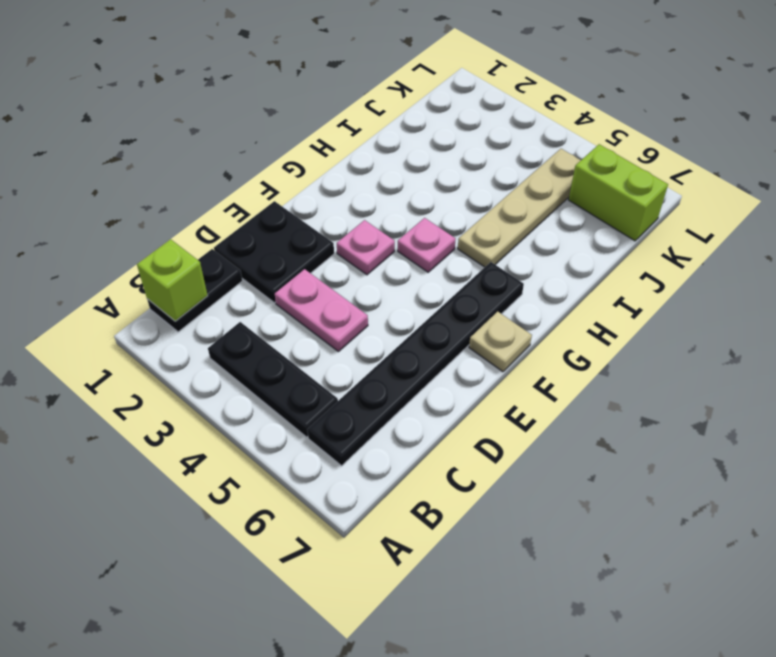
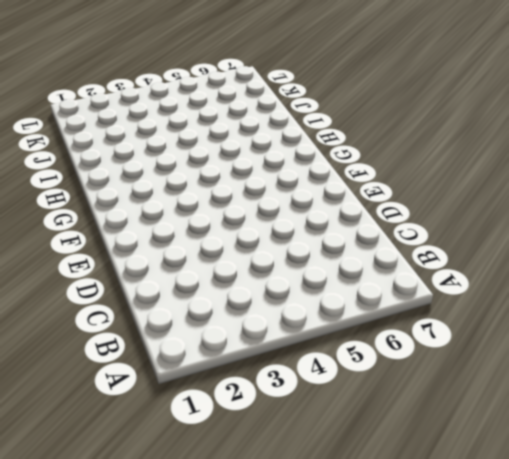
none -> black 1x2 plate [147,249,242,332]
none -> black 1x3 plate [208,322,338,437]

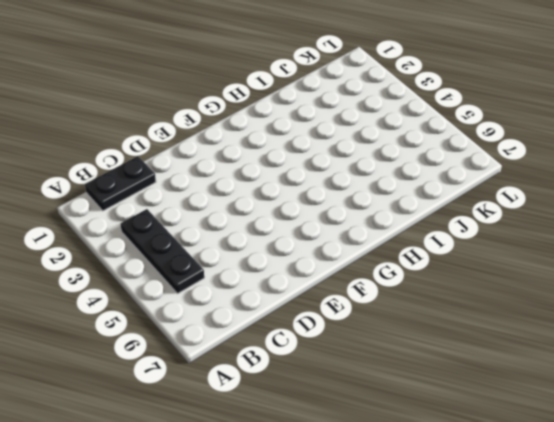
none -> black 1x6 plate [307,262,524,466]
none -> black 2x2 plate [214,201,334,303]

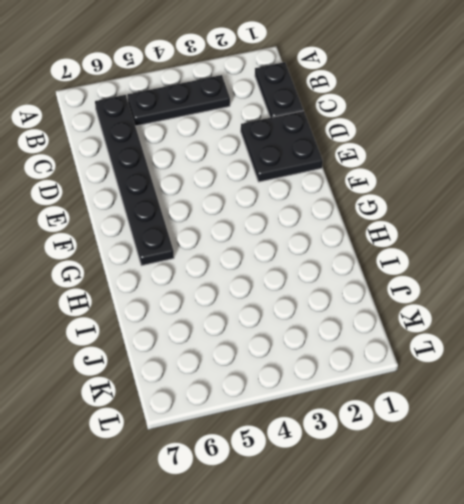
none -> pink 1x2 plate [275,269,368,351]
none -> pink 1x1 plate [337,220,395,275]

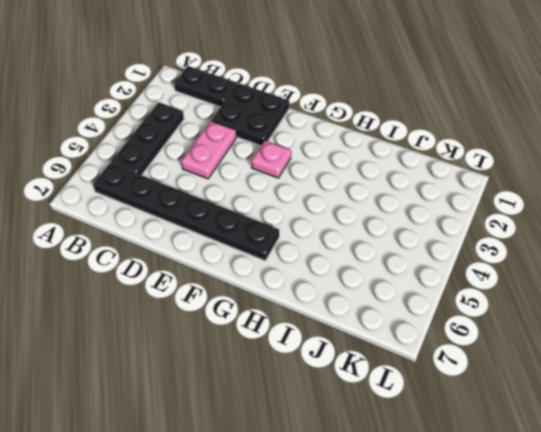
none -> tan 1x1 plate [469,311,532,372]
none -> pink 1x1 plate [398,218,456,272]

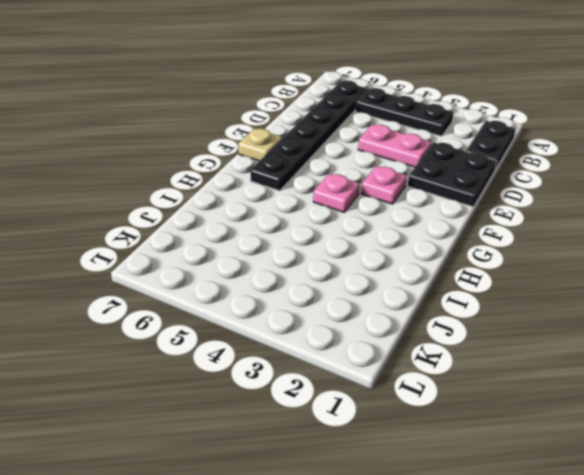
none -> tan 1x4 plate [458,149,581,267]
none -> lime 1x2 brick [569,144,668,241]

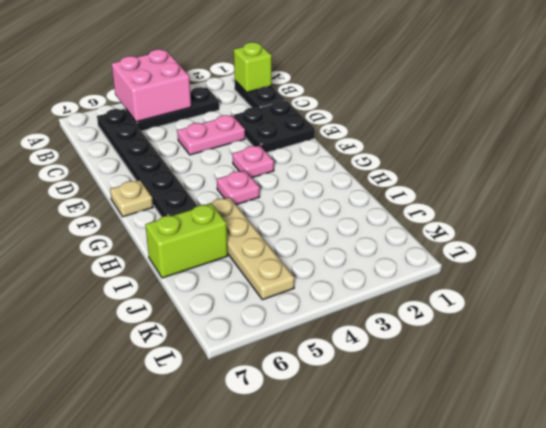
pink 2x2 brick [112,49,191,122] -> none
lime 1x2 brick [145,204,228,278] -> lime 1x2 brick moved to [569,144,668,241]

